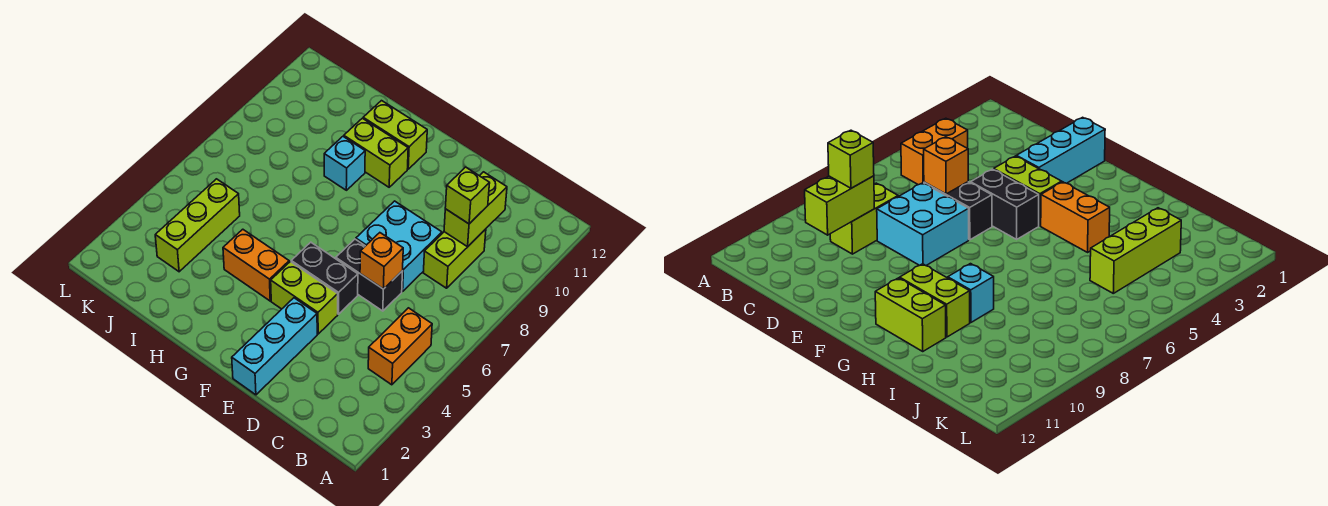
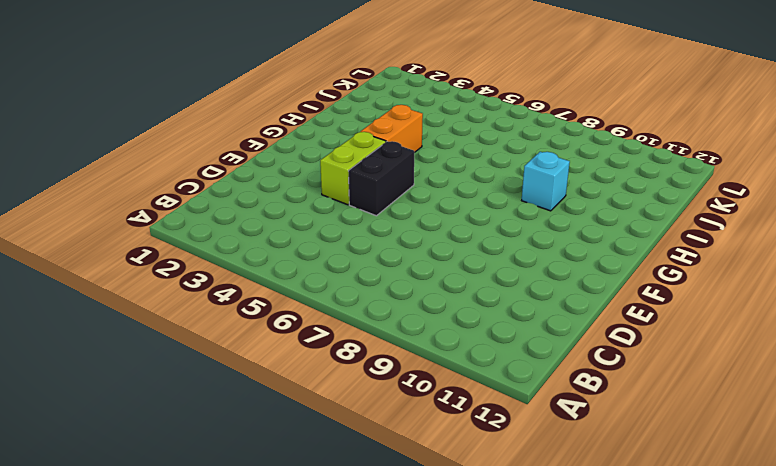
none -> orange 1x2 brick [368,308,432,385]
none -> lime 1x2 brick [423,229,486,288]
none -> black 1x2 brick [336,239,403,311]

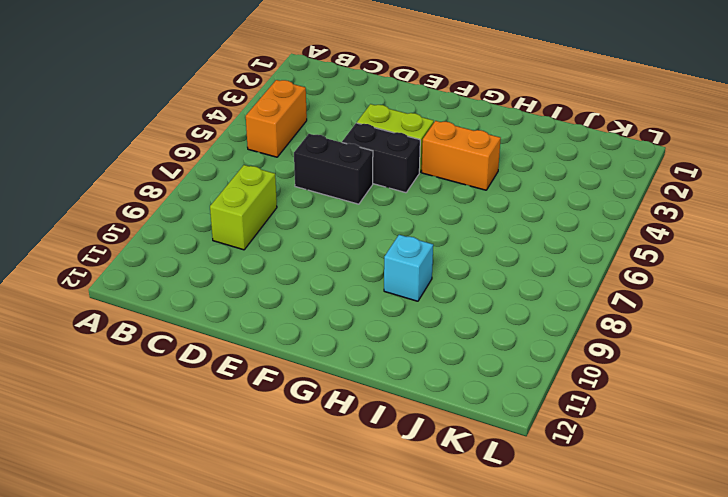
none -> cyan 2x2 brick [356,201,442,291]
none -> cyan 1x3 brick [232,298,317,395]
none -> lime 1x2 brick [344,118,408,187]

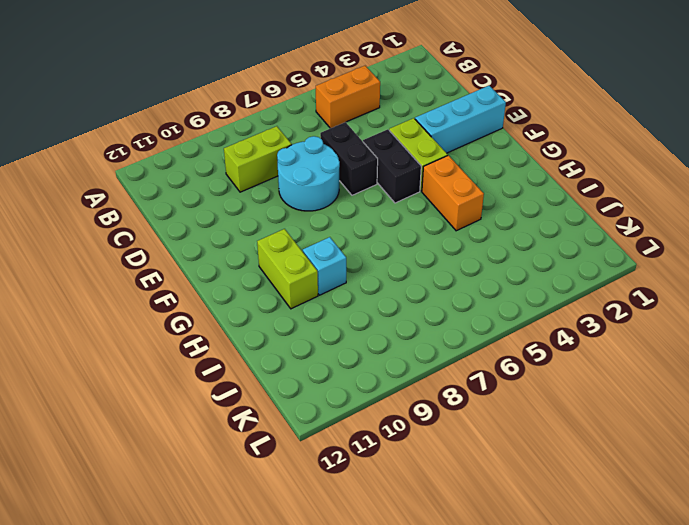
cyan 2x2 round brick [277,136,340,211] -> cyan 2x2 brick [356,201,442,291]
none -> lime 1x2 brick [363,101,427,169]
none -> lime 1x3 brick [155,179,240,272]
none -> lime 1x2 brick [444,172,507,247]

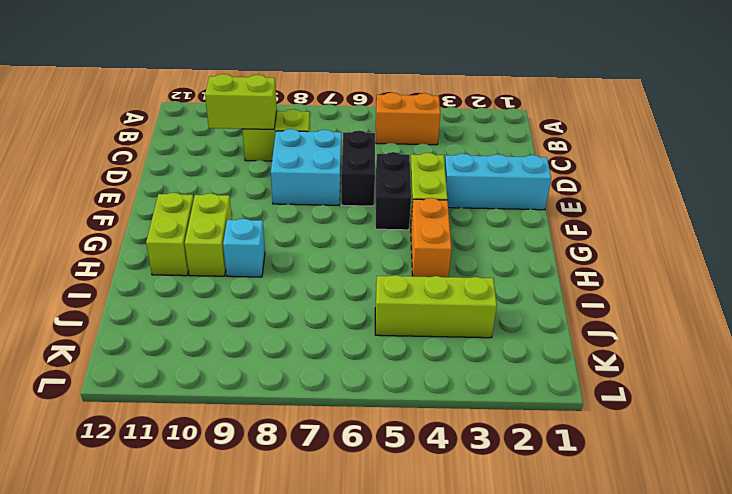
none -> orange 1x1 brick [360,233,403,289]
none -> lime 1x1 brick [445,167,490,224]

